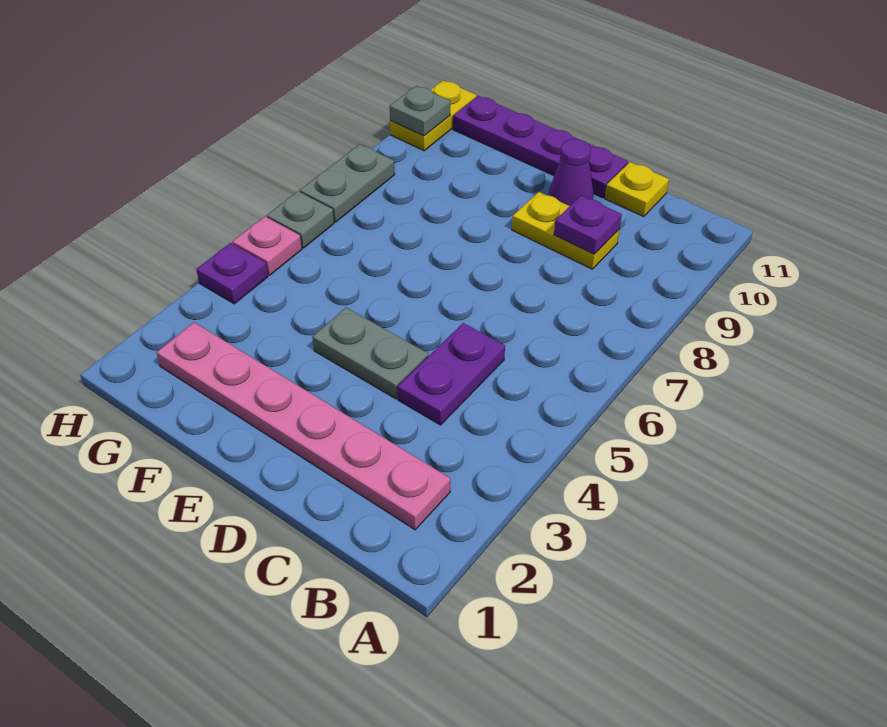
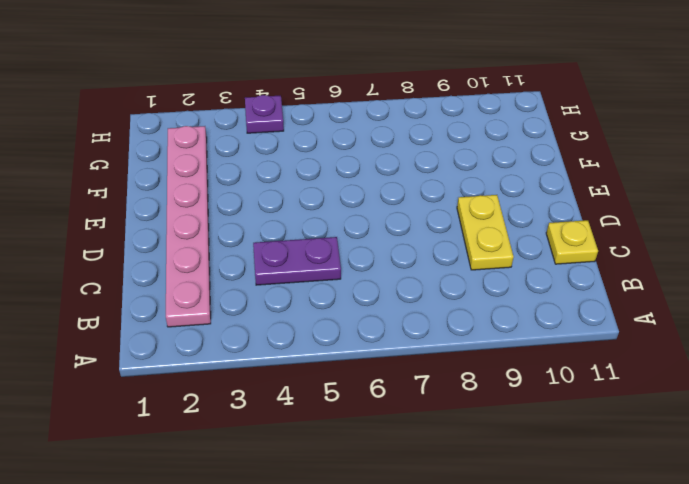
none -> grey 1x2 plate [312,308,428,399]
none -> purple 1x1 cone [548,139,594,206]
none -> purple 1x4 plate [453,96,628,198]

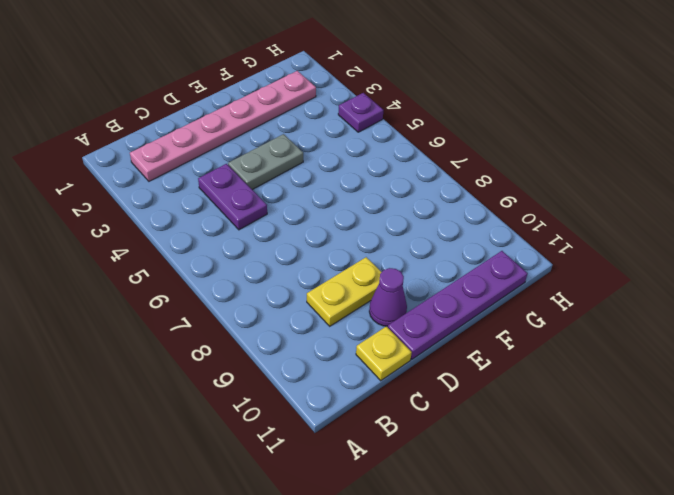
none -> pink 1x1 plate [232,217,302,275]
none -> grey 1x1 plate [267,191,334,248]
none -> grey 1x2 plate [300,144,395,222]

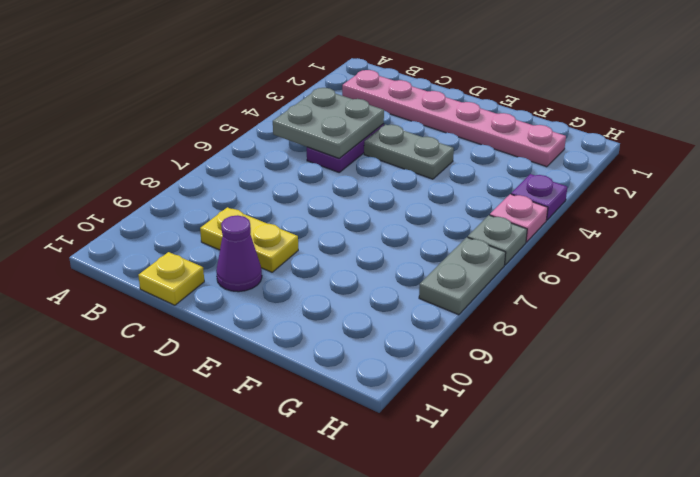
grey 2x2 plate [273,88,384,158] -> none
none -> purple 1x4 plate [453,96,628,198]
none -> yellow 1x2 plate [390,80,477,151]
none -> purple 1x1 plate [554,196,622,254]

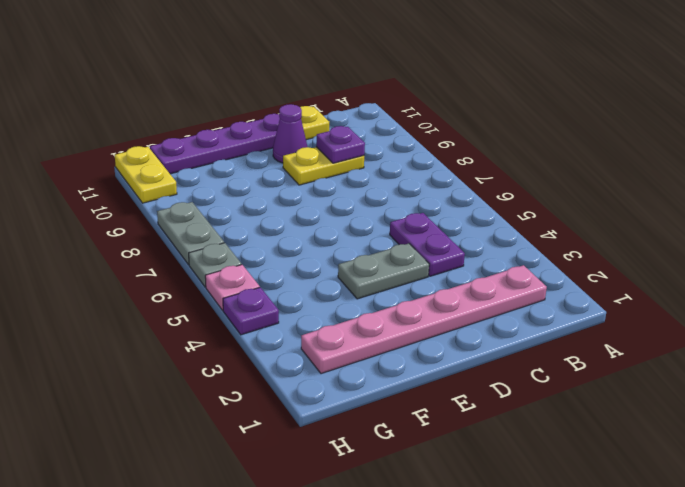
none -> grey 1x1 plate [390,86,450,136]

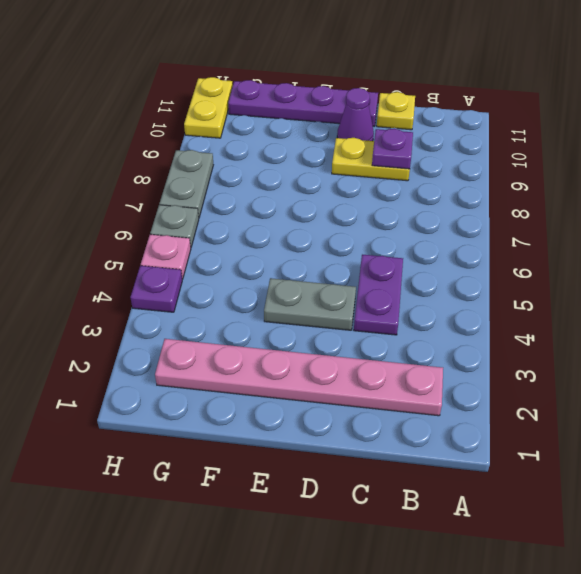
none -> grey 1x1 plate [390,86,450,136]

